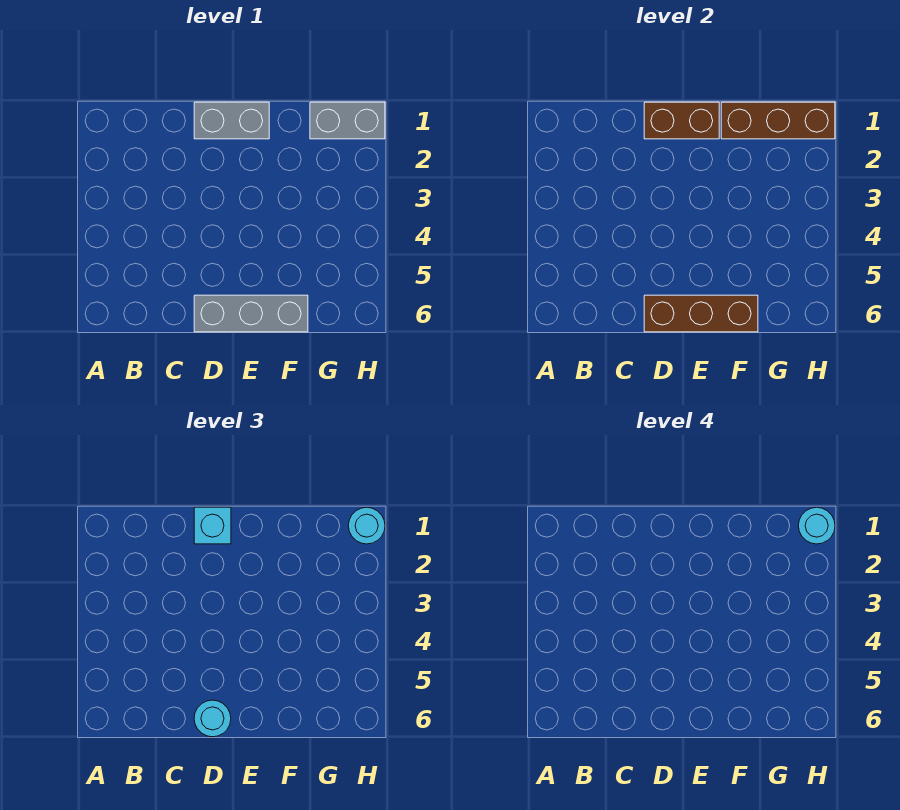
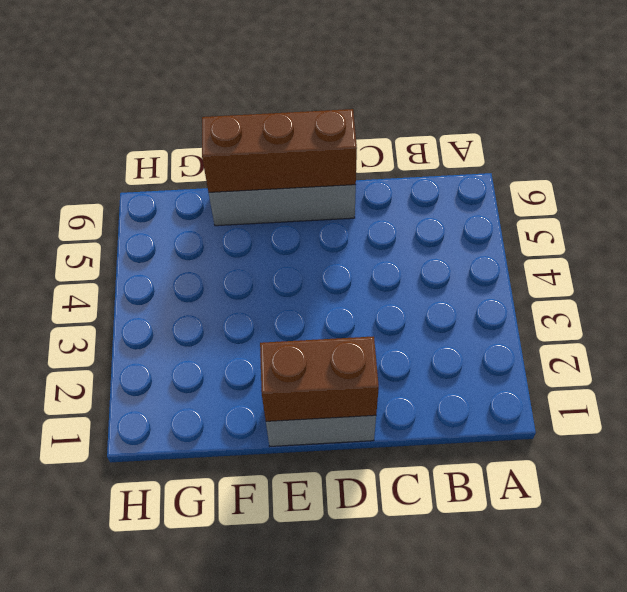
none -> grey 1x2 brick [310,102,385,139]
none -> brown 1x3 brick [721,102,835,139]

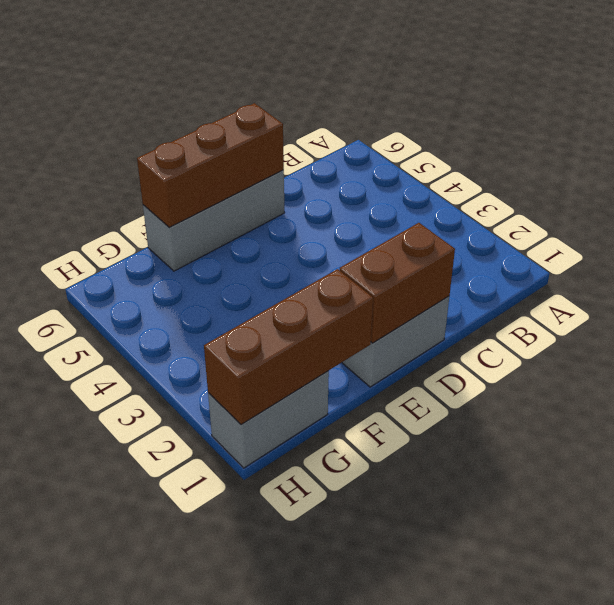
none -> cyan 1x1 brick [194,507,231,544]
none -> cyan 1x1 round brick [194,700,231,737]

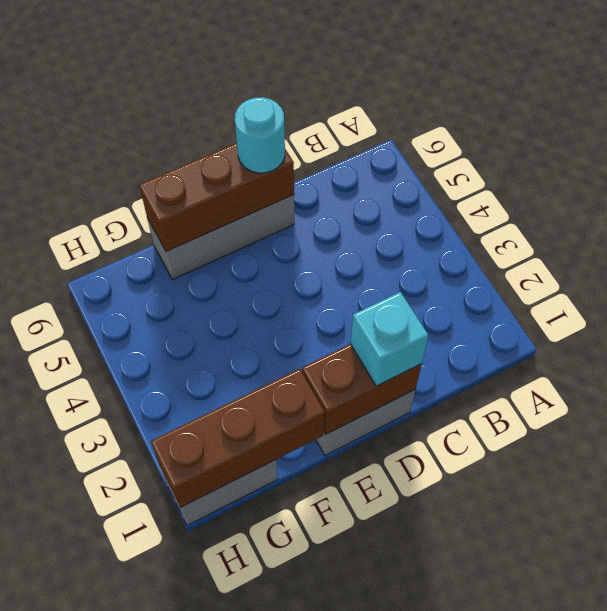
none -> cyan 1x1 round brick [348,507,385,544]
none -> cyan 1x1 round brick [798,507,835,544]

